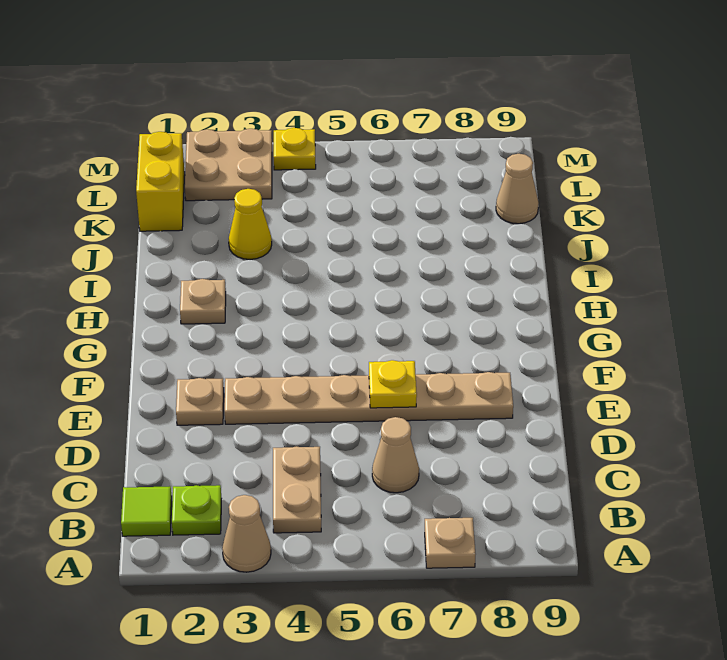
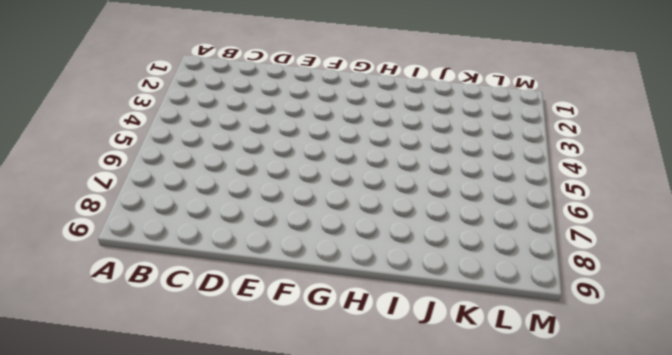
none -> tan 1x1 cone [222,495,271,572]
none -> tan 1x1 plate [425,518,475,568]
none -> lime 1x1 tile [121,486,172,536]

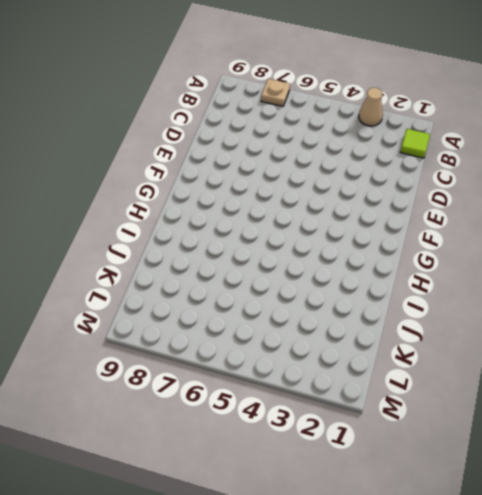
none -> lime 1x1 plate [172,485,221,535]
none -> tan 1x2 plate [273,446,321,533]
none -> tan 1x1 cone [372,417,419,493]

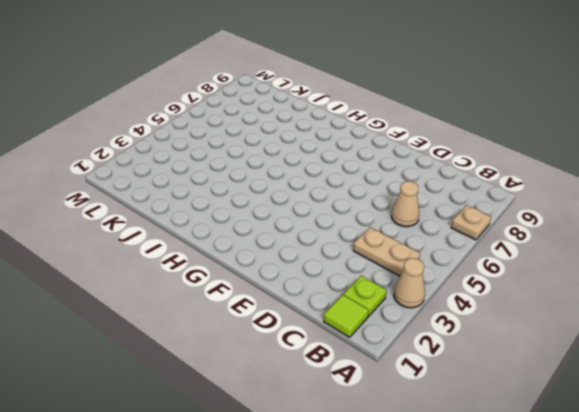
none -> tan 1x1 plate [176,378,224,425]
none -> tan 1x6 plate [225,372,513,424]
none -> tan 1x1 plate [180,279,226,324]

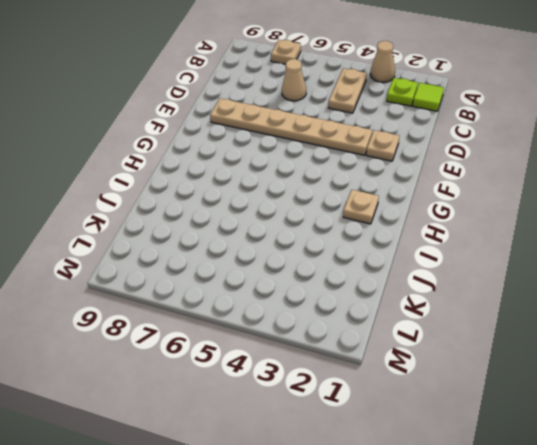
none -> yellow 1x1 cone [229,189,272,259]
none -> yellow 1x2 brick [136,132,185,231]
none -> tan 1x1 cone [496,154,539,224]

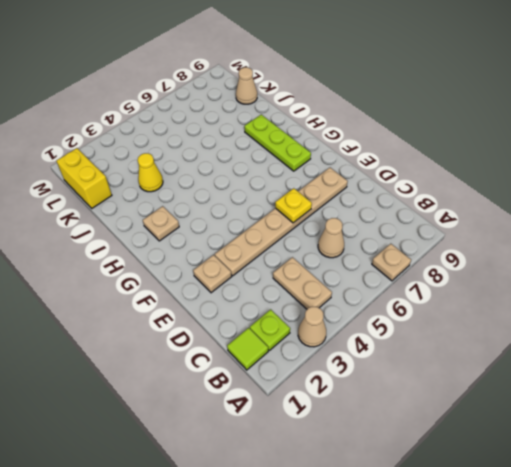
lime 1x3 plate [244,115,311,171] -> none
none -> tan 2x2 plate [185,129,272,201]
none -> yellow 1x1 plate [274,128,316,170]

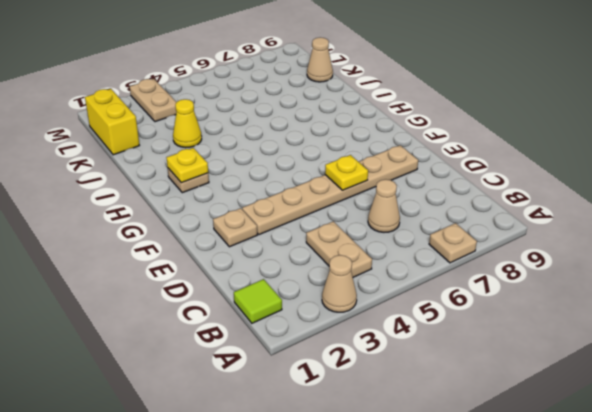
yellow 1x1 plate [167,148,208,183] -> yellow 1x1 plate moved to [274,128,316,170]
tan 1x2 plate [130,79,176,122] -> tan 2x2 plate [185,129,272,201]
none -> lime 1x1 plate [172,485,221,535]

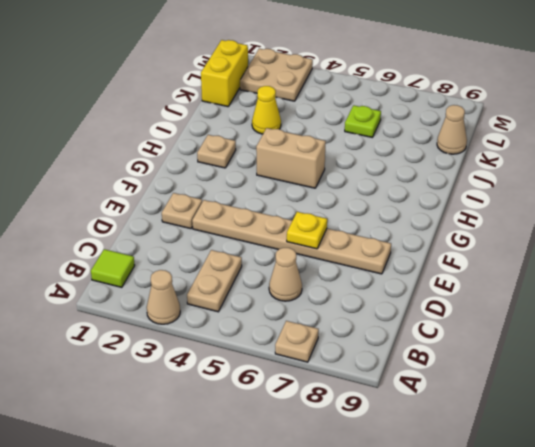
tan 1x2 brick [256,128,326,188] -> none
lime 1x1 plate [345,105,381,137] -> lime 1x1 plate moved to [172,485,221,535]
none -> yellow 1x1 plate [274,128,316,170]

